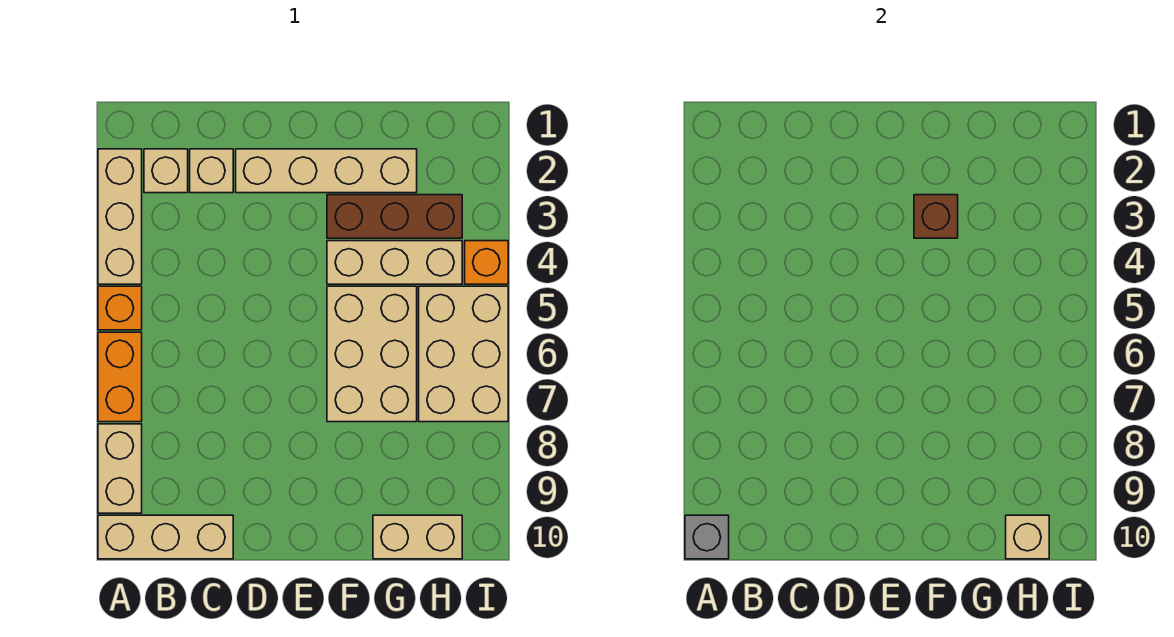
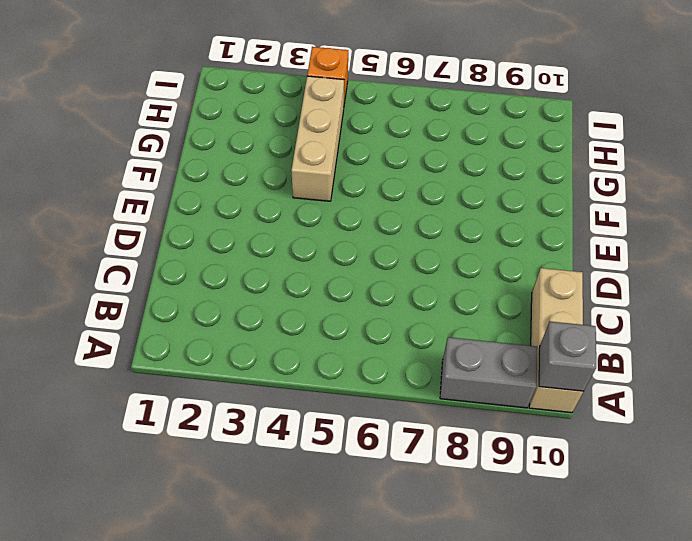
grey 1x2 brick [440,337,537,408] -> tan 1x2 brick [98,424,142,513]
none -> tan 1x3 brick [98,149,142,284]
none -> orange 1x1 brick [98,286,142,330]
none -> orange 1x2 brick [98,332,142,422]

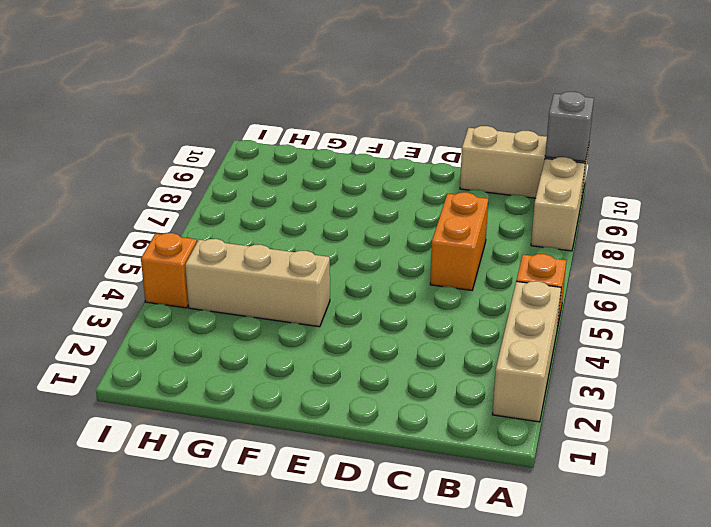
orange 1x2 brick [430,192,488,290] -> orange 1x2 brick moved to [98,332,142,422]
none -> tan 1x1 brick [144,149,188,193]
none -> tan 1x1 brick [190,149,233,193]
none -> tan 1x4 brick [236,149,417,193]

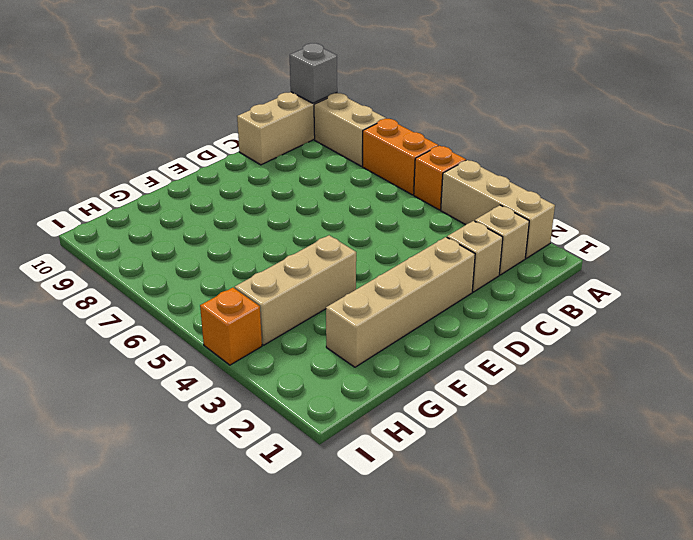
none -> brown 1x3 brick [327,195,462,238]
none -> tan 2x3 brick [327,286,417,422]
none -> tan 1x2 brick [373,515,462,559]

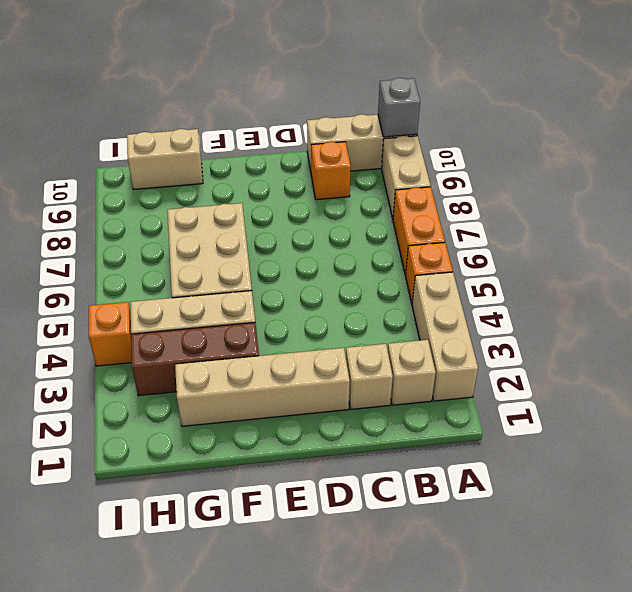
orange 1x1 brick [311,142,351,200] -> none
none -> tan 2x3 brick [419,286,508,422]
none -> brown 1x1 brick [914,195,958,238]
none -> tan 1x1 brick [1006,515,1049,559]

